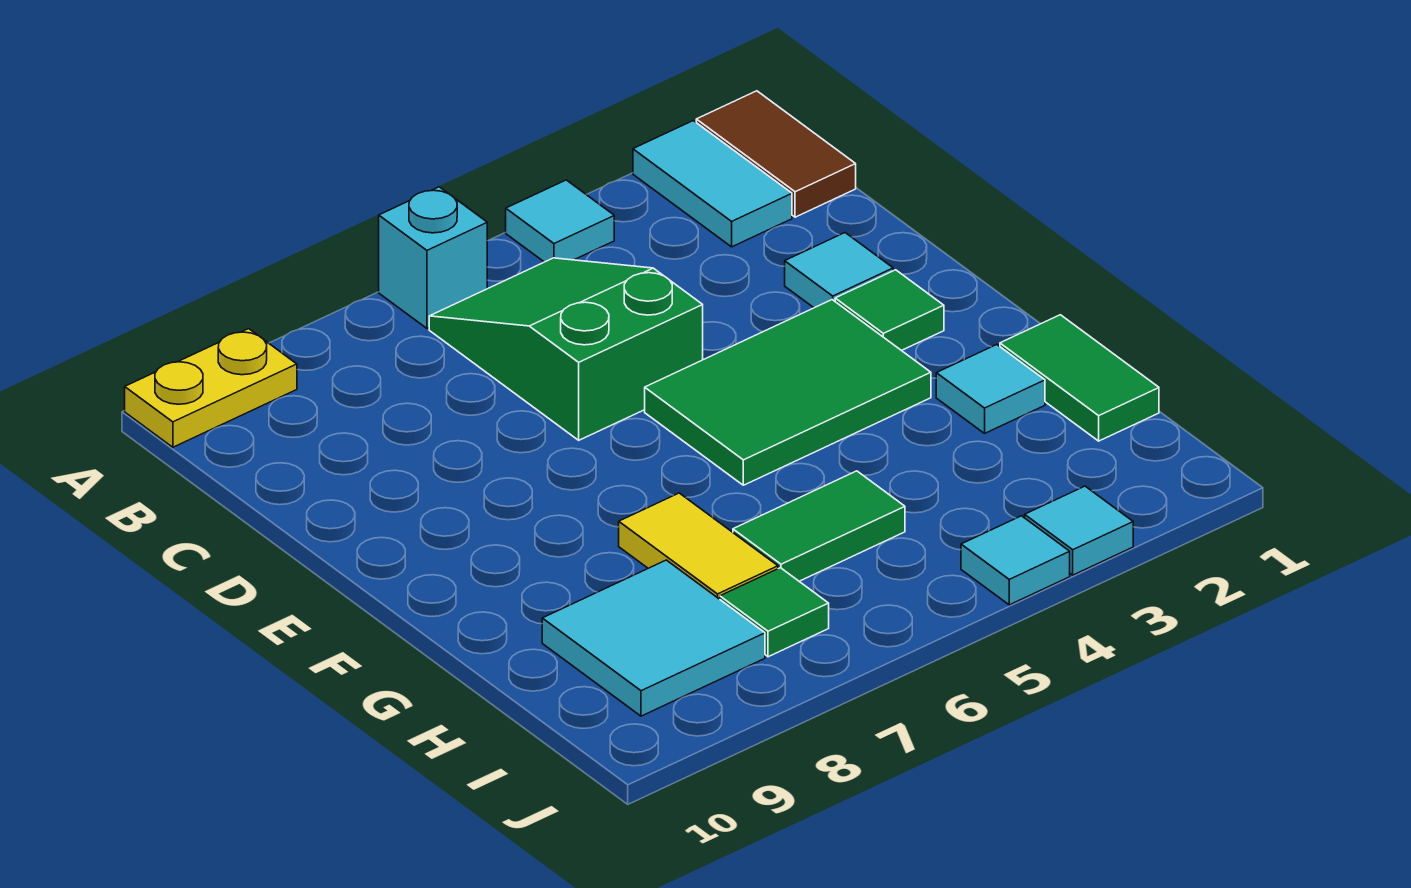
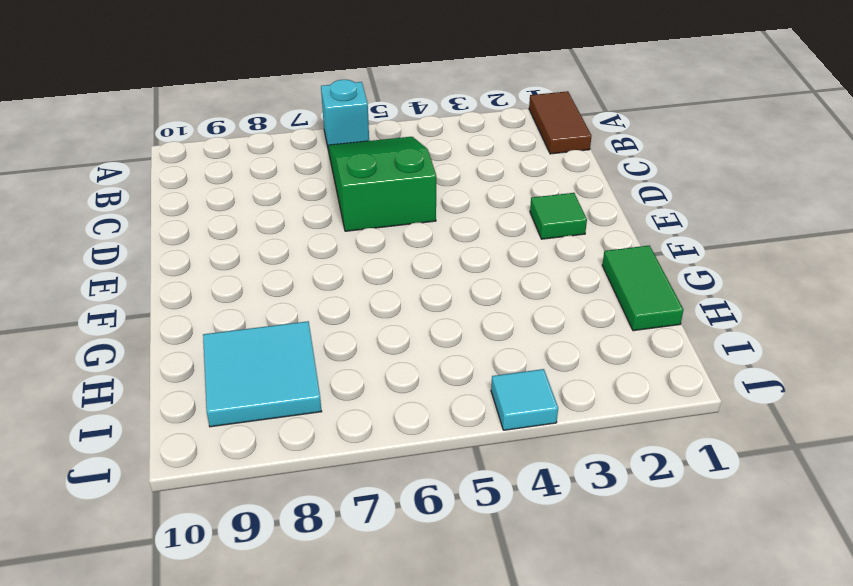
none -> cyan 1x2 tile [633,121,792,247]
none -> cyan 1x1 tile [506,180,614,262]
none -> yellow 1x2 plate [125,329,297,447]

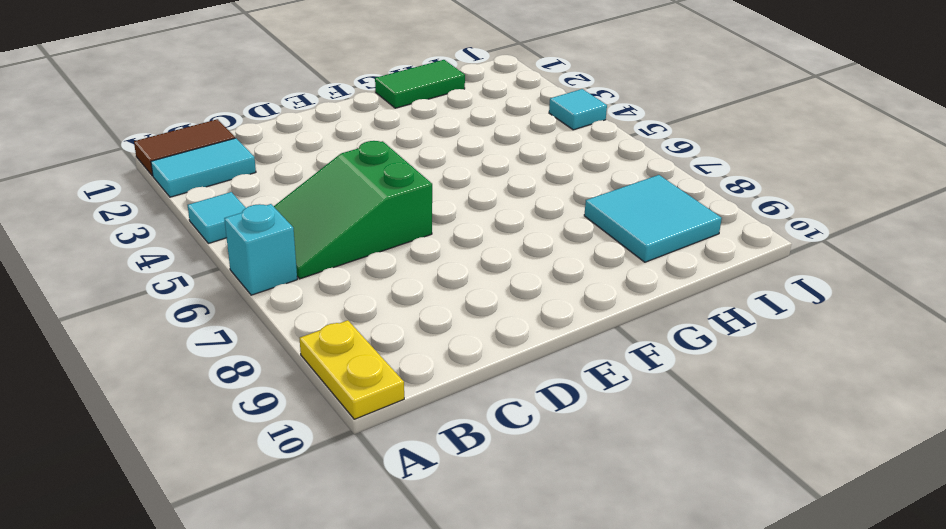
none -> cyan 1x1 tile [785,233,893,308]
none -> green 1x1 tile [835,270,944,351]
none -> green 2x3 tile [645,300,931,485]

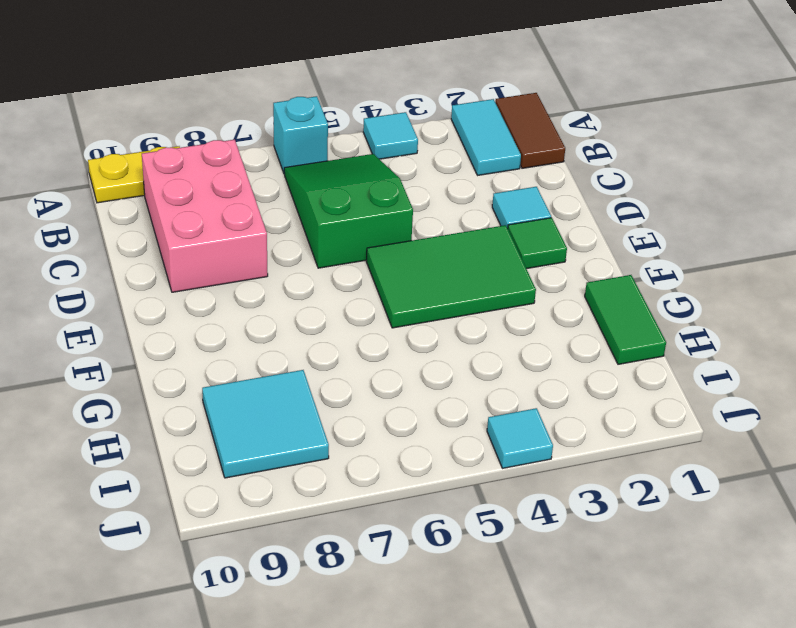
pink 2x3 brick [142,140,268,292] -> none
none -> cyan 1x1 tile [936,345,1045,433]
none -> yellow 1x2 tile [619,493,778,599]
none -> green 1x2 tile [733,471,905,581]

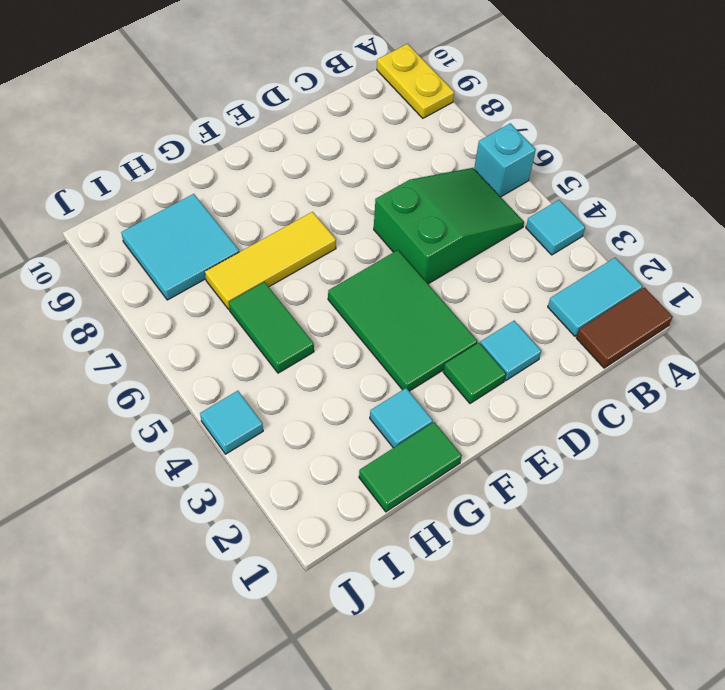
yellow 1x3 tile [205,212,336,309] -> yellow 1x2 tile [619,493,778,599]
none -> green 1x1 tile [720,568,829,657]
none -> cyan 1x1 tile [1025,486,1133,575]

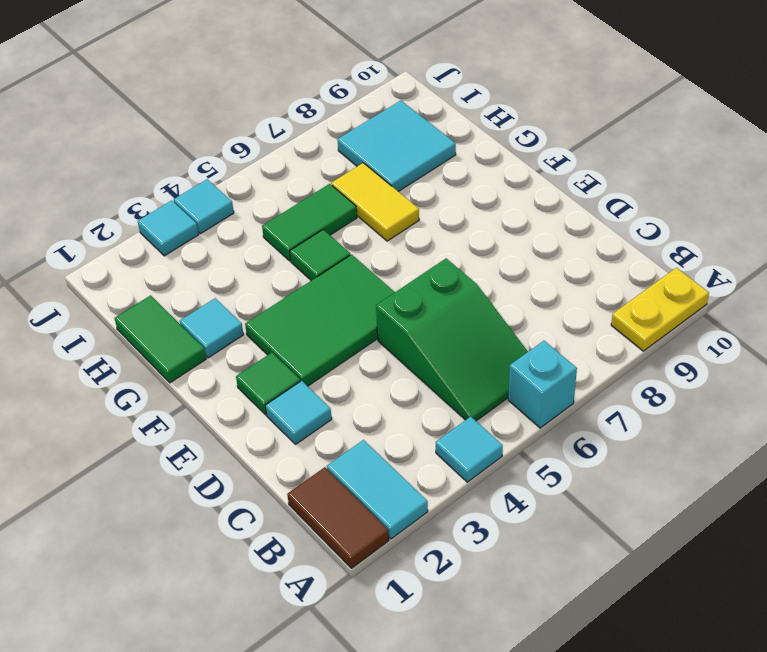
green 1x1 tile [290,230,350,280] -> green 1x1 tile moved to [720,568,829,657]

